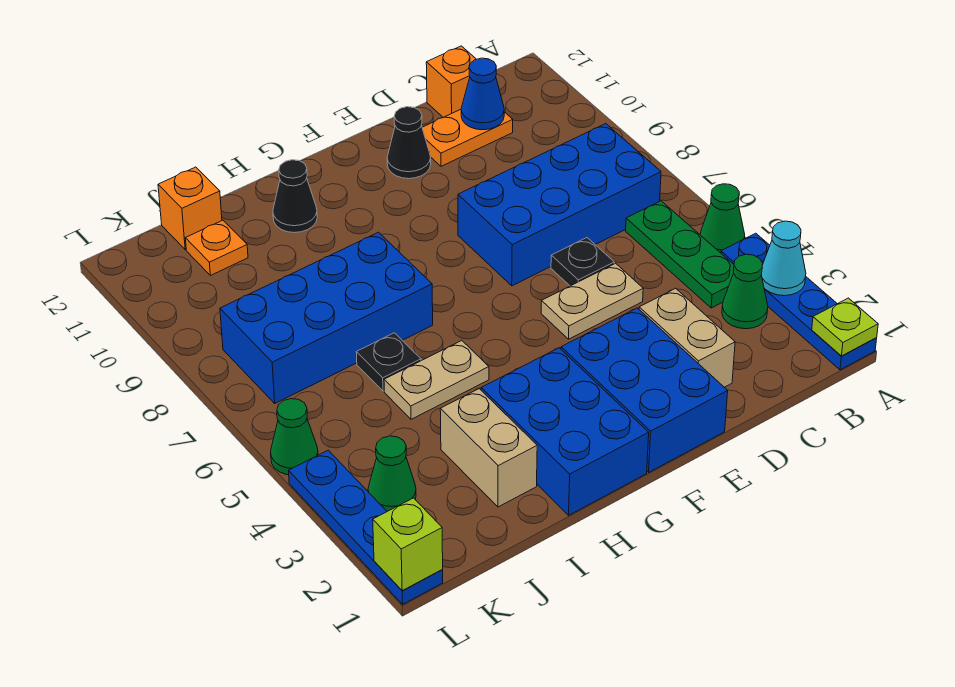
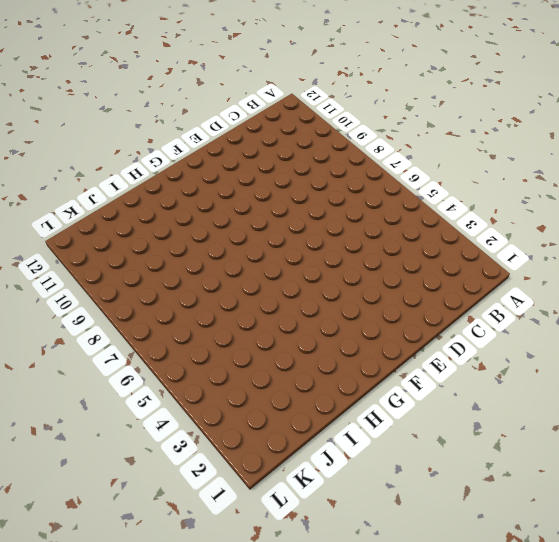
none -> blue 1x4 plate [721,233,877,370]
none -> green 1x1 cone [700,184,745,253]
none -> green 1x1 cone [722,254,768,329]

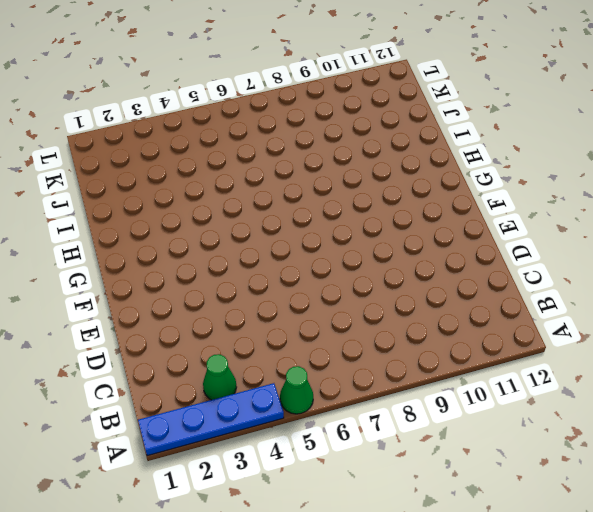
none -> green 1x3 plate [626,201,734,308]
none -> blue 2x4 brick [458,124,661,286]
none -> orange 1x2 plate [422,109,513,166]

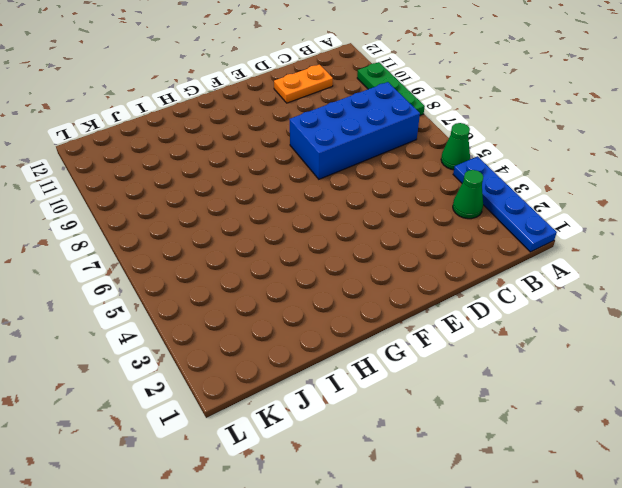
green 1x3 plate [357,62,425,115] -> green 1x3 plate moved to [626,201,734,308]
none -> orange 1x1 brick [426,46,476,117]
none -> tan 1x2 brick [639,288,735,387]
none -> tan 1x2 plate [541,263,643,339]

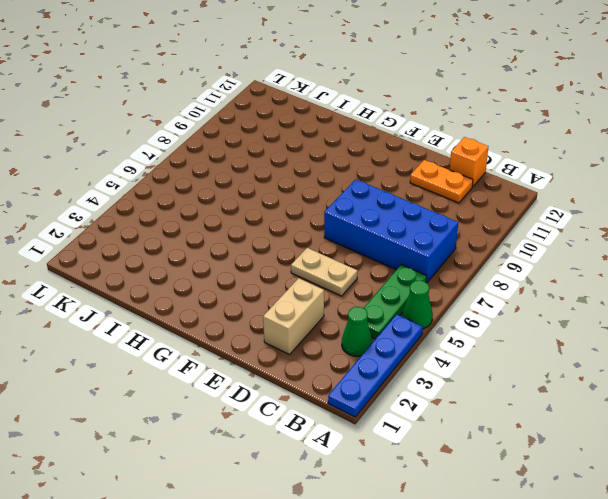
none -> black 1x1 plate [551,238,614,286]
none -> blue 2x3 brick [561,308,728,472]
none -> black 1x1 cone [387,107,431,179]

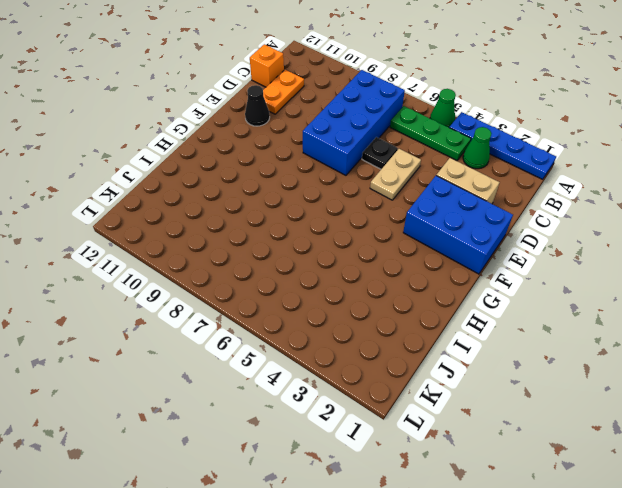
none -> blue 2x3 brick [481,348,649,515]
none -> tan 1x2 plate [384,340,489,419]
none -> blue 2x4 brick [220,232,433,403]

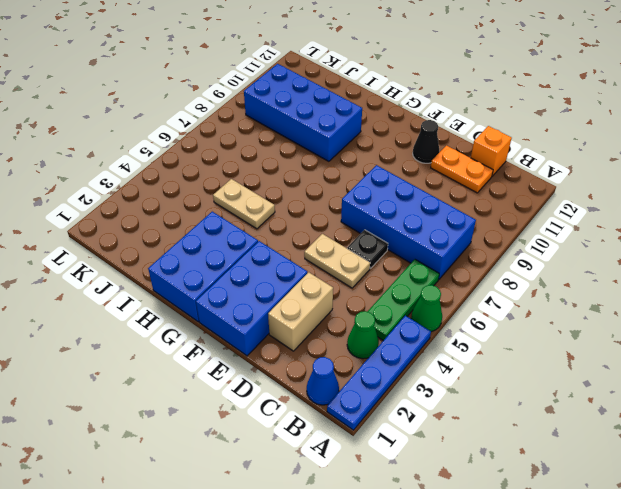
blue 1x1 cone [307,357,339,405] -> blue 1x1 cone moved to [461,58,504,130]
blue 2x4 brick [244,64,362,161] -> blue 2x4 brick moved to [220,232,433,403]
none -> black 1x1 cone [273,160,317,233]
none -> tan 1x2 brick [440,389,537,507]
none -> black 1x1 plate [356,333,421,391]

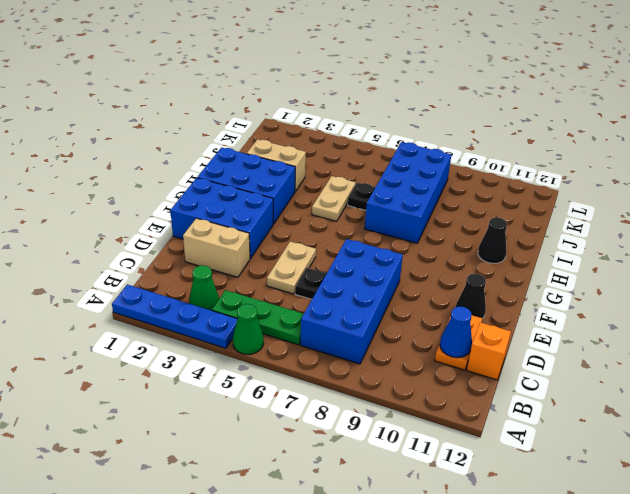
none -> orange 1x1 plate [185,220,248,276]
none -> orange 1x1 brick [158,167,222,250]
none -> green 1x1 cone [368,436,416,511]

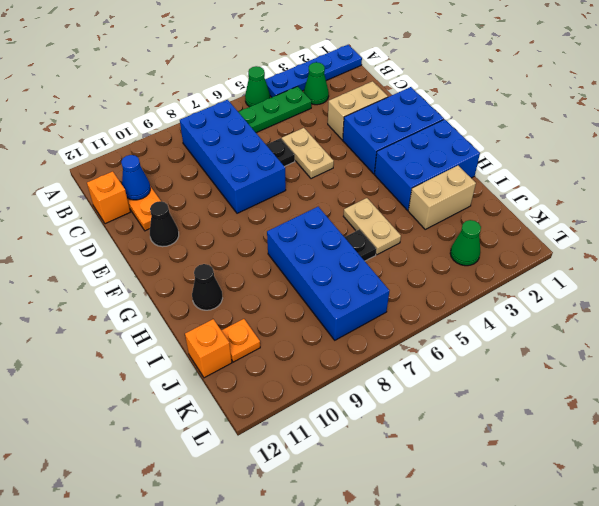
none -> blue 1x4 plate [289,450,443,604]
none -> green 1x1 cone [271,399,318,475]
none -> lime 1x1 plate [812,298,878,356]

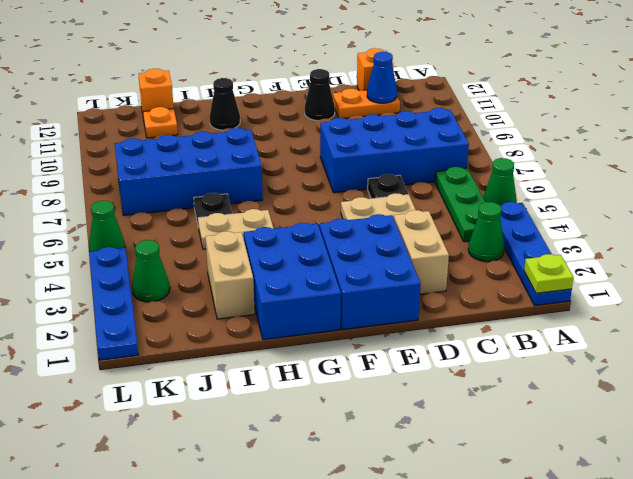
none -> cyan 1x1 cone [761,221,806,296]
none -> lime 1x1 brick [373,498,443,591]

